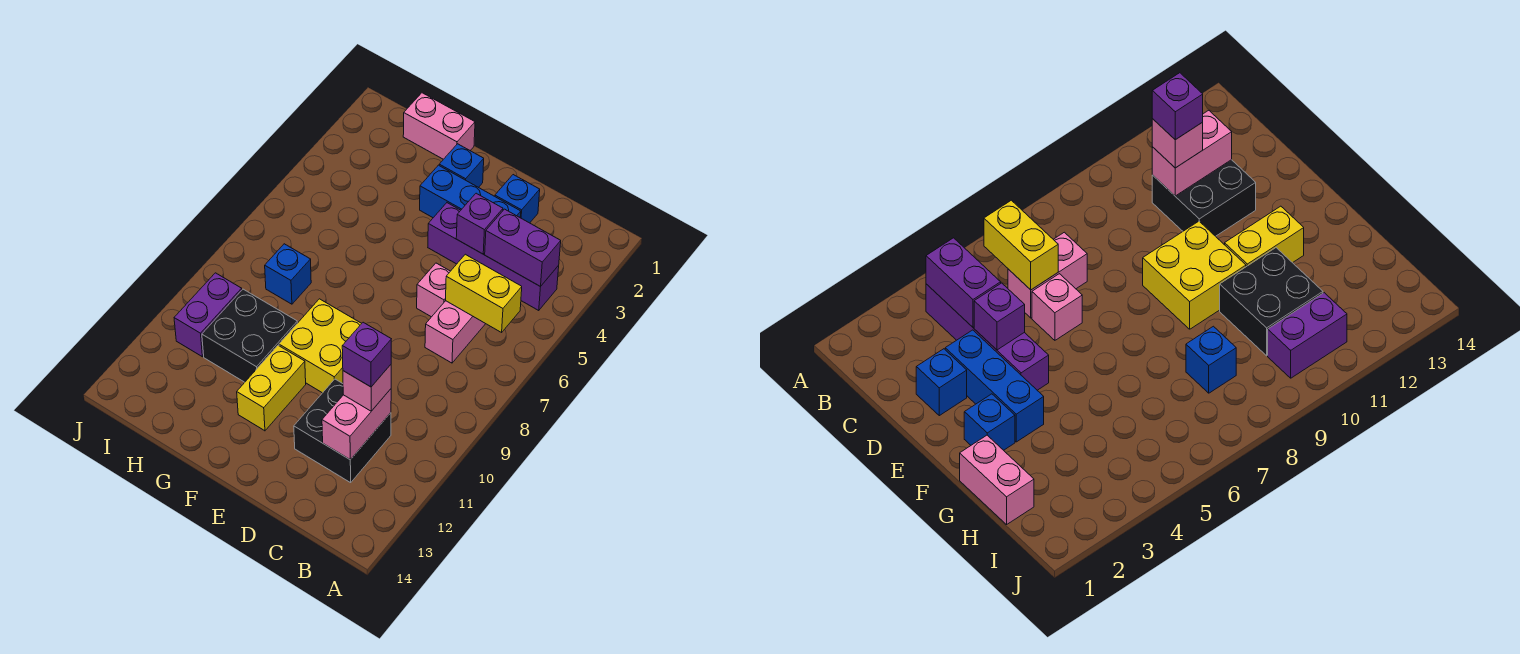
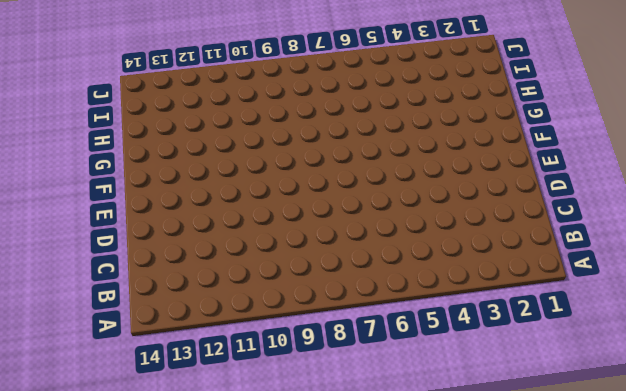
none -> purple 1x4 brick [428,203,559,310]
none -> pink 1x2 brick [425,301,485,363]
none -> black 2x2 brick [294,379,391,483]

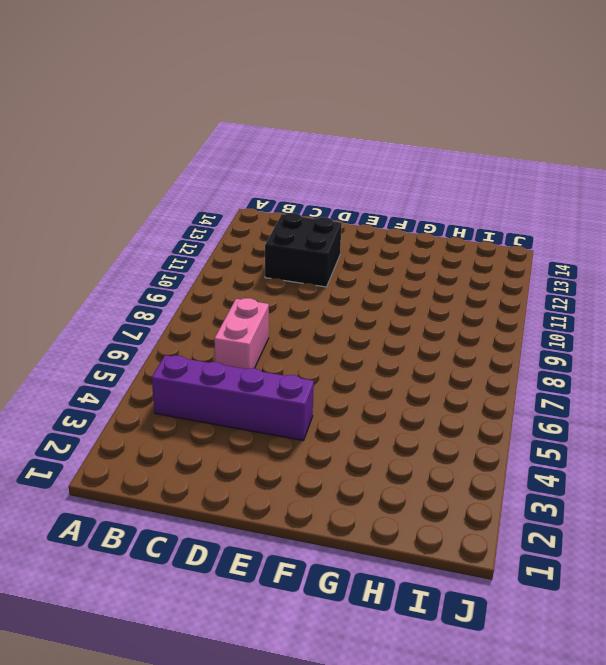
none -> blue 1x1 brick [495,175,540,223]
none -> blue 1x3 brick [420,165,521,218]
none -> pink 1x1 brick [417,263,450,317]

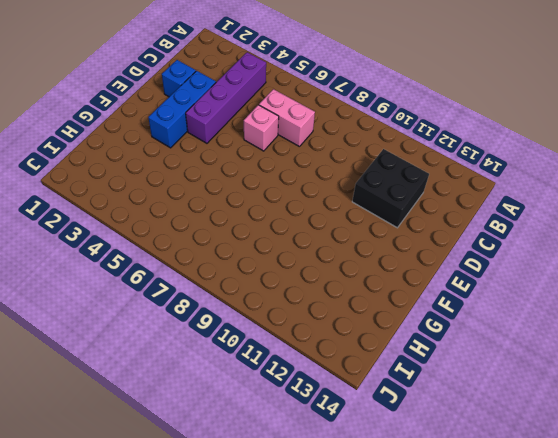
none -> yellow 2x2 brick [279,299,362,393]
none -> blue 1x1 brick [439,144,484,188]
none -> yellow 1x2 brick [237,346,306,431]

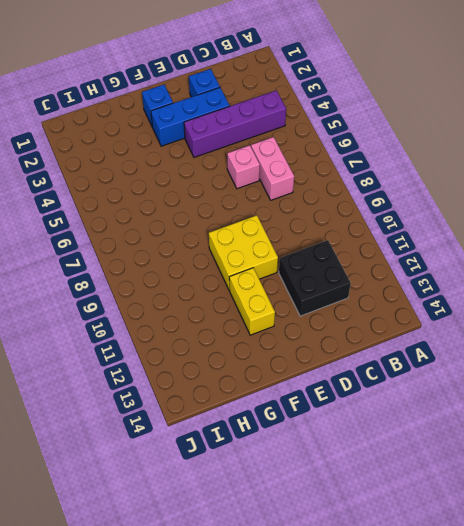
none -> pink 1x2 brick [403,93,475,159]
none -> black 2x2 brick [202,289,297,382]
none -> blue 1x1 brick [265,244,311,304]

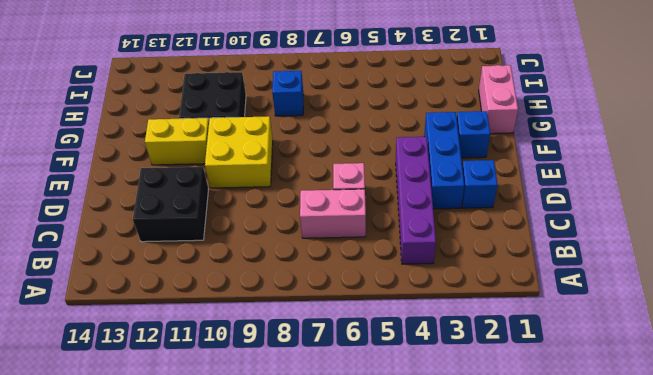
none -> purple 1x2 brick [174,273,242,357]
none -> purple 1x2 brick [485,209,561,287]
none -> yellow 1x2 brick [446,254,522,332]

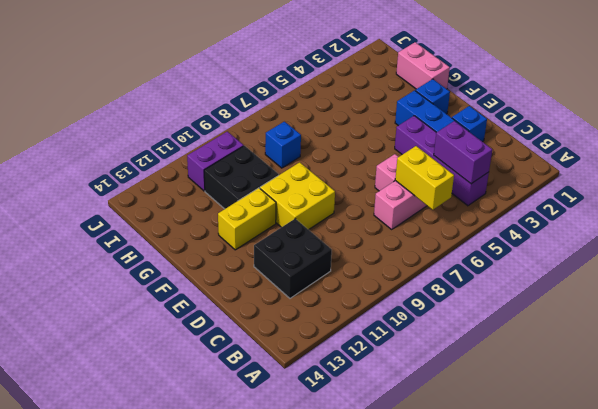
none -> pink 1x2 brick [322,389,391,460]
none -> purple 1x1 brick [456,193,503,254]
none -> pink 1x1 brick [343,365,391,411]

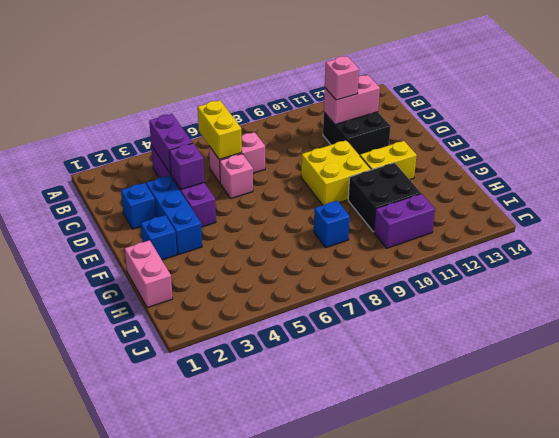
none -> purple 1x1 brick [342,322,391,387]

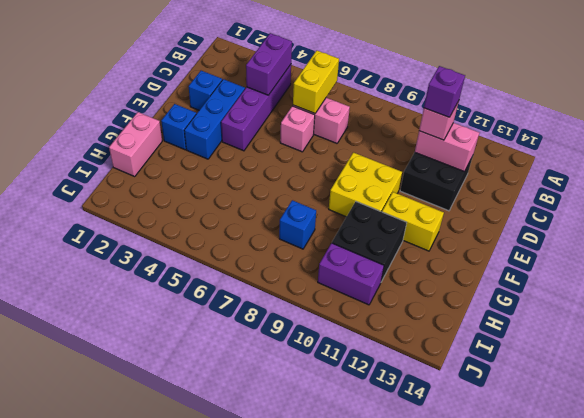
none -> purple 1x1 brick [456,193,503,254]

